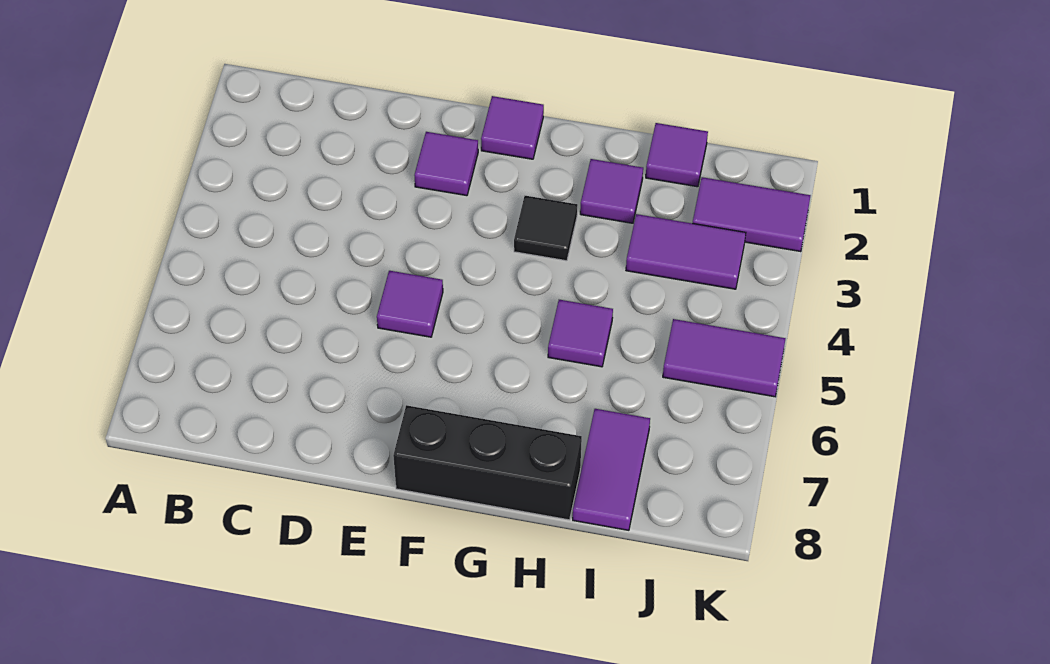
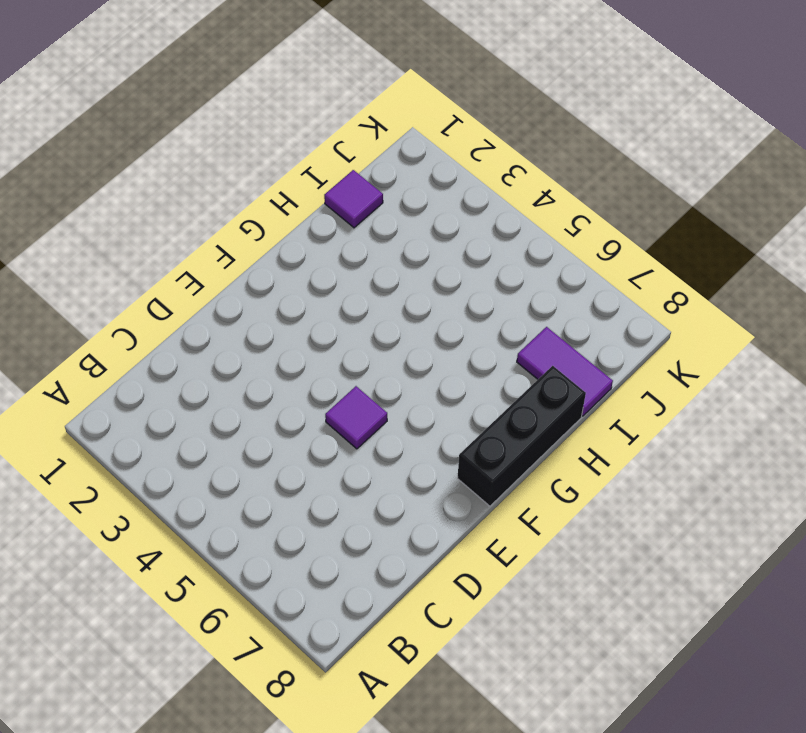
none -> purple 1x1 tile [414,132,478,196]
none -> purple 1x1 tile [481,96,544,159]
none -> black 1x1 tile [514,196,577,261]

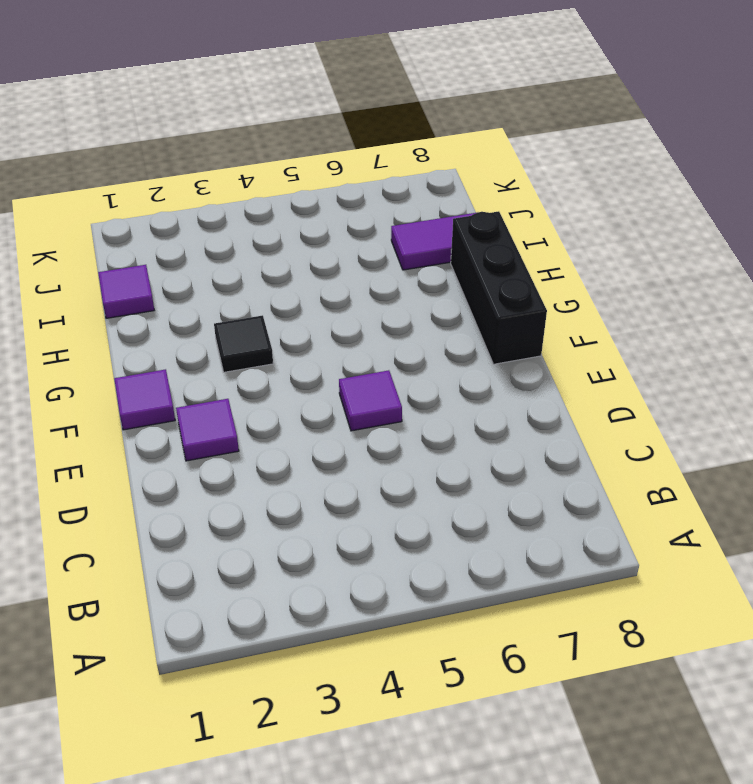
none -> purple 1x1 tile [580,159,643,223]
none -> purple 1x1 tile [548,300,613,367]
none -> purple 1x2 tile [626,214,746,289]

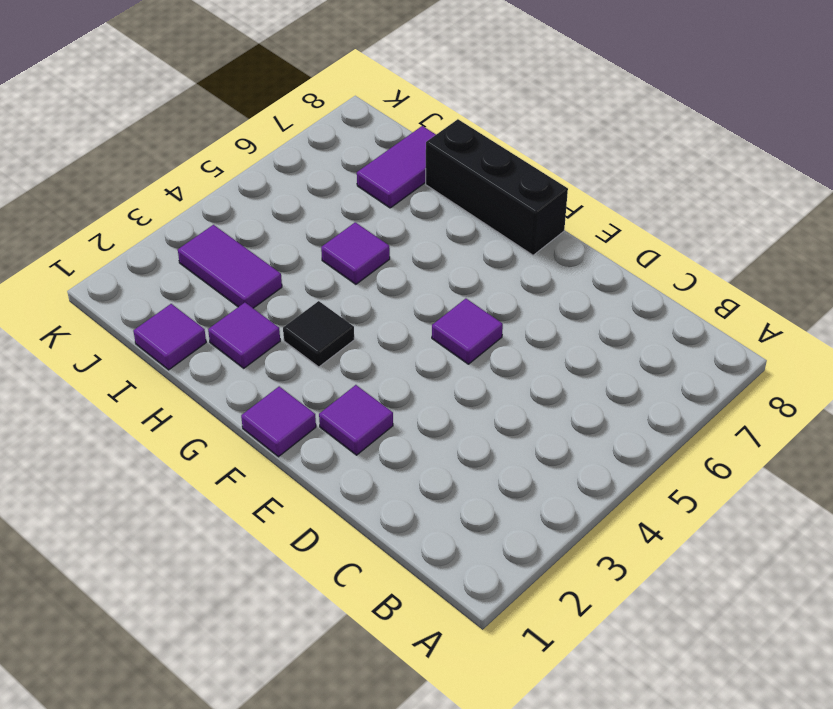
none -> purple 1x2 tile [693,177,811,252]
none -> purple 1x2 tile [663,319,786,397]

